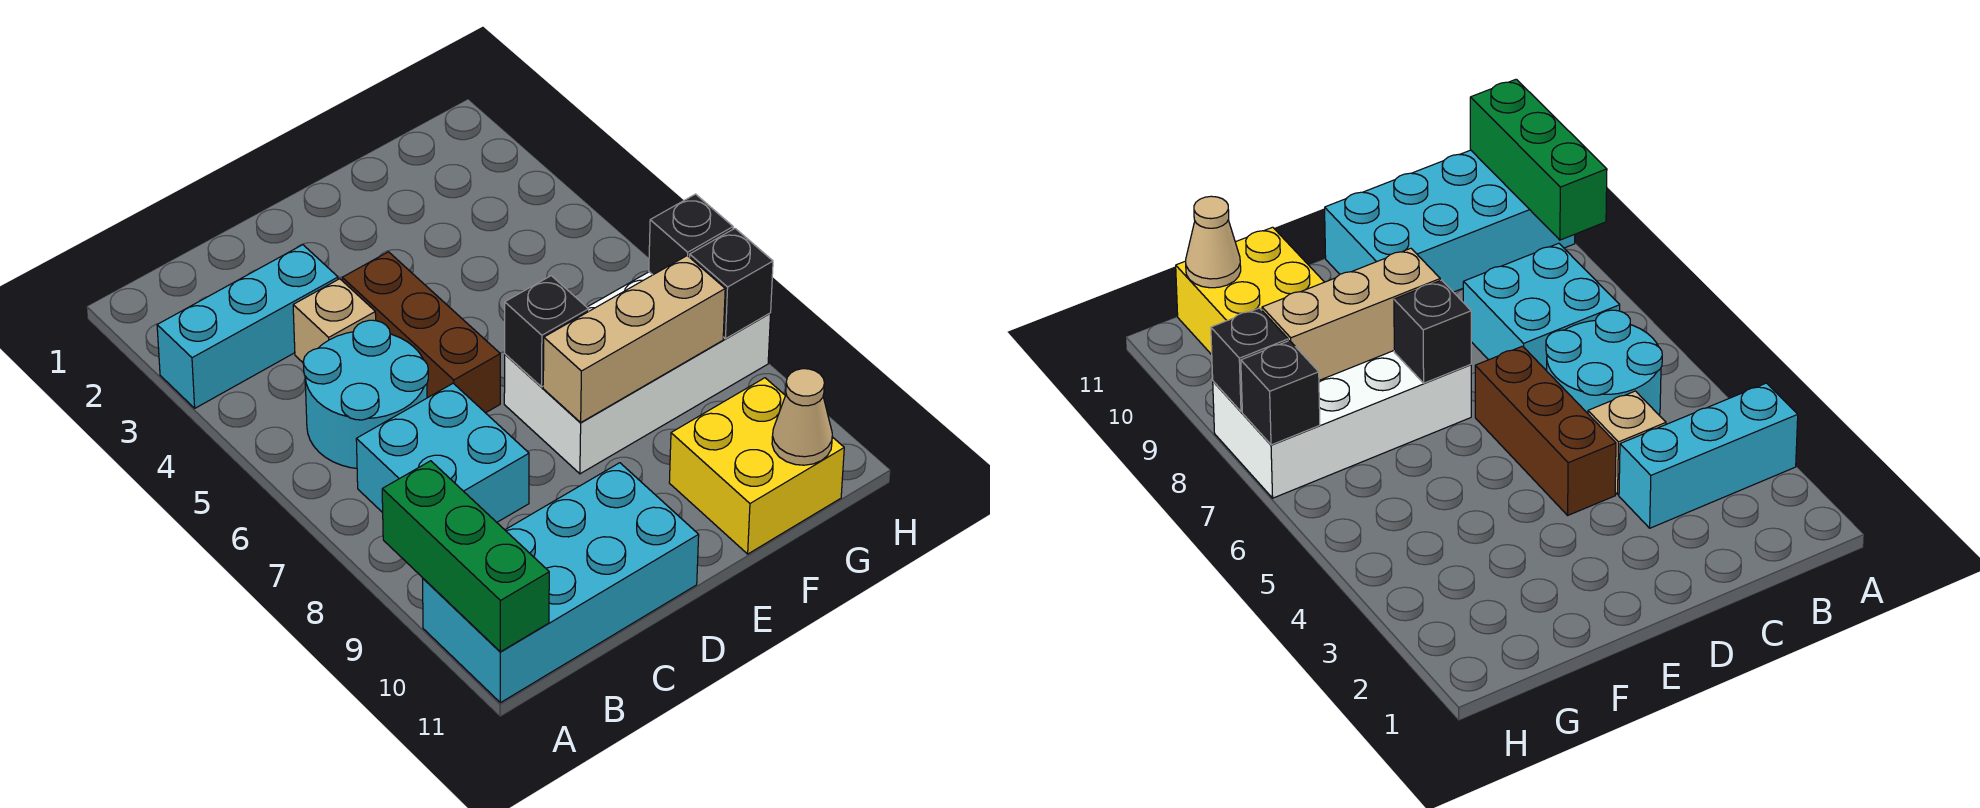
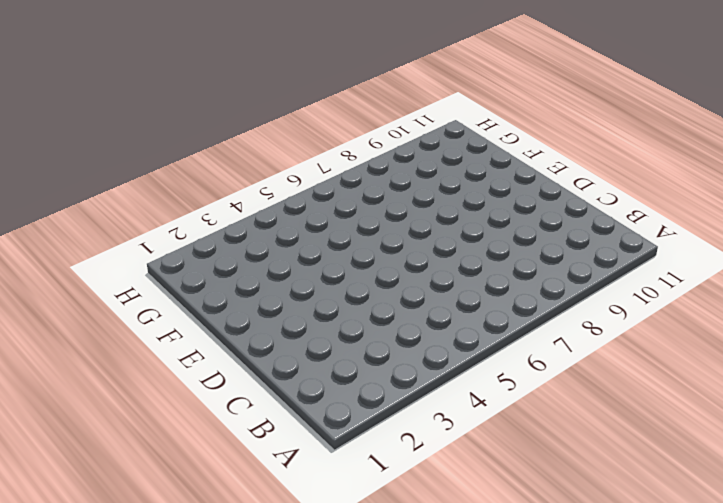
none -> cyan 1x3 brick [157,245,338,408]
none -> cyan 2x4 brick [423,463,699,703]
none -> cyan 2x2 round brick [303,320,428,468]

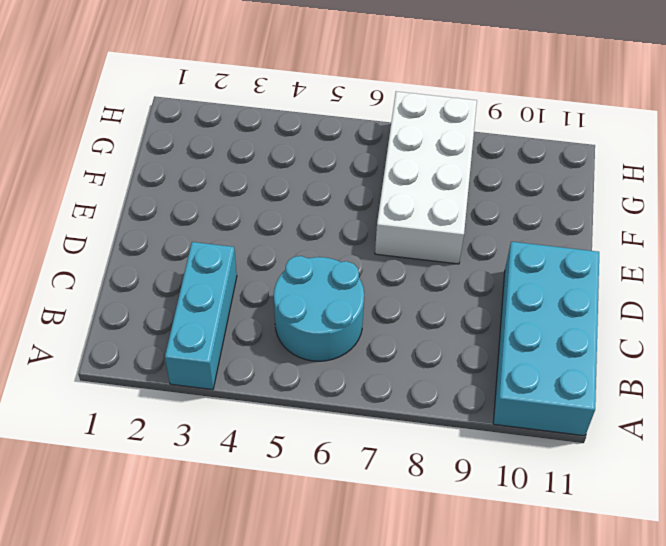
none -> cyan 2x2 brick [356,383,529,522]
none -> tan 1x1 brick [293,279,376,362]
none -> brown 1x3 brick [342,252,500,413]

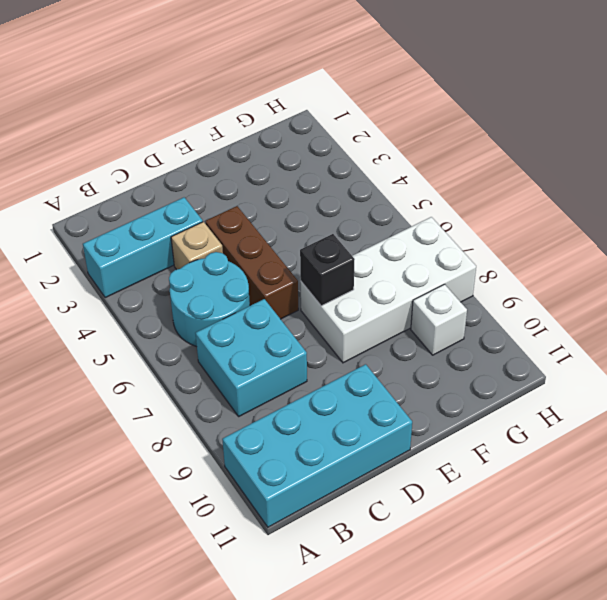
white 1x1 brick [411,284,467,355] -> none
none -> yellow 2x2 brick [669,378,844,554]
none -> green 1x3 brick [382,461,549,652]
none -> tan 1x3 brick [543,255,725,422]

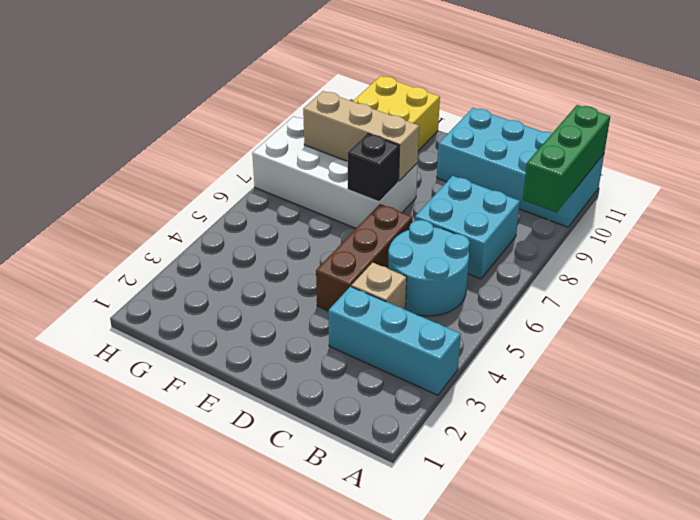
none -> tan 1x1 cone [772,369,832,465]
none -> black 1x1 brick [649,194,733,275]
none -> black 1x1 brick [690,229,773,339]

